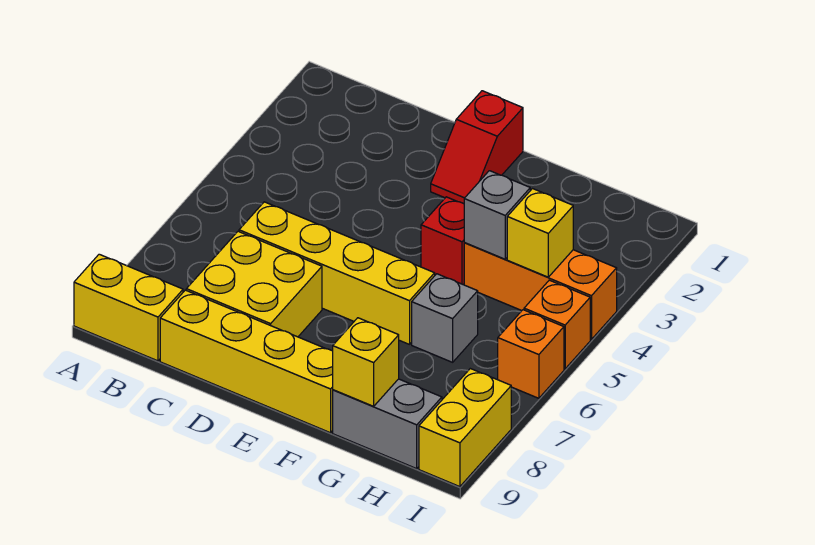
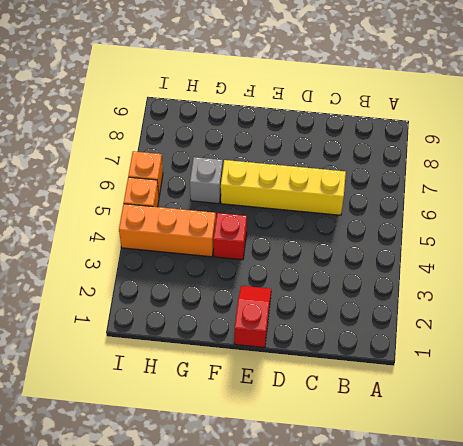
none -> yellow 1x2 brick [74,254,183,361]
none -> yellow 2x2 brick [186,231,322,337]
none -> yellow 1x4 brick [160,290,333,433]

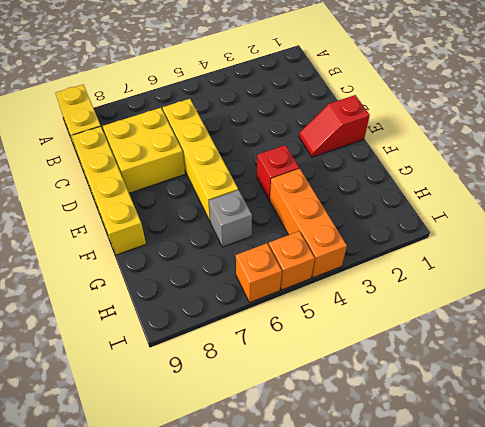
none -> grey 1x2 brick [333,379,442,469]
none -> yellow 1x2 brick [419,369,511,487]
none -> grey 1x1 brick [464,171,530,259]

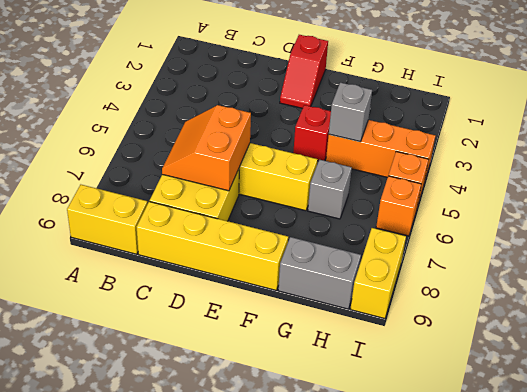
orange 2x2 slope [162,105,251,191] -> none
none -> yellow 1x1 brick [333,318,399,406]
none -> yellow 1x1 brick [507,189,573,277]

